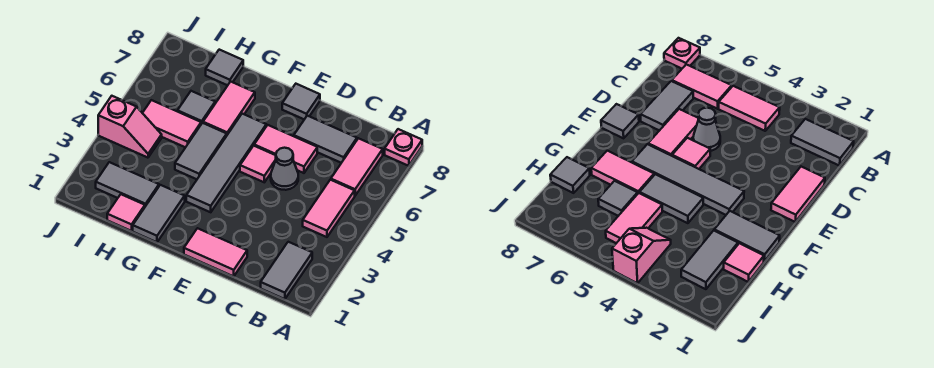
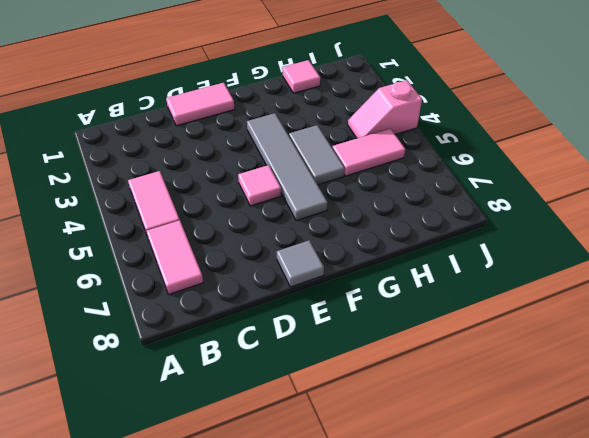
none -> pink 1x1 plate [385,129,422,166]
none -> grey 1x2 tile [261,242,312,299]
none -> grey 1x2 tile [294,116,357,163]

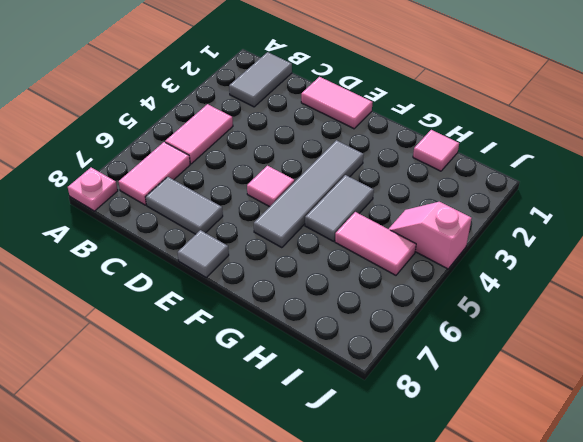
none -> grey 1x1 cone [271,148,298,190]
none -> pink 1x2 tile [254,125,317,173]
none -> grey 1x2 tile [133,185,185,242]

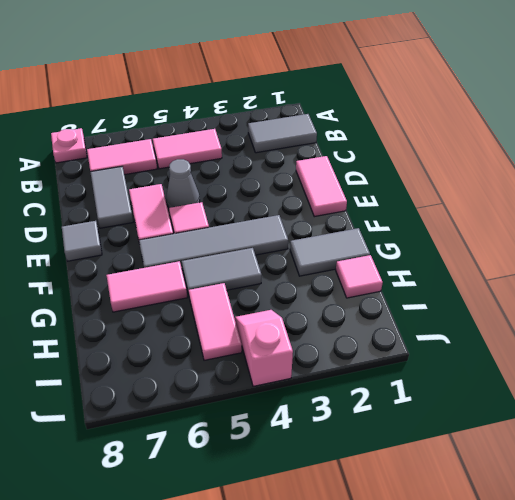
none -> grey 1x2 tile [96,162,159,206]
none -> grey 1x1 tile [178,91,215,124]
none -> grey 1x1 tile [206,50,243,85]

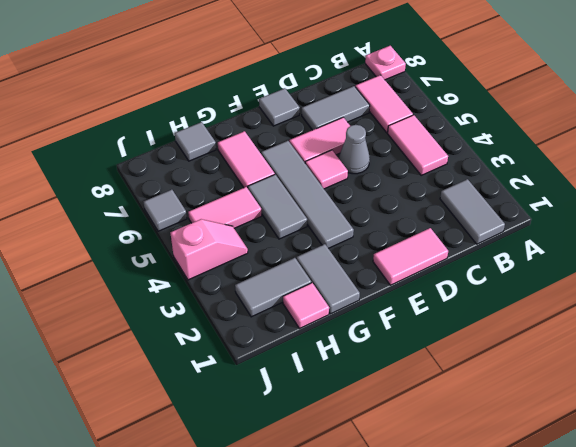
grey 1x1 tile [144,190,187,231] -> grey 1x1 tile moved to [178,91,215,124]

